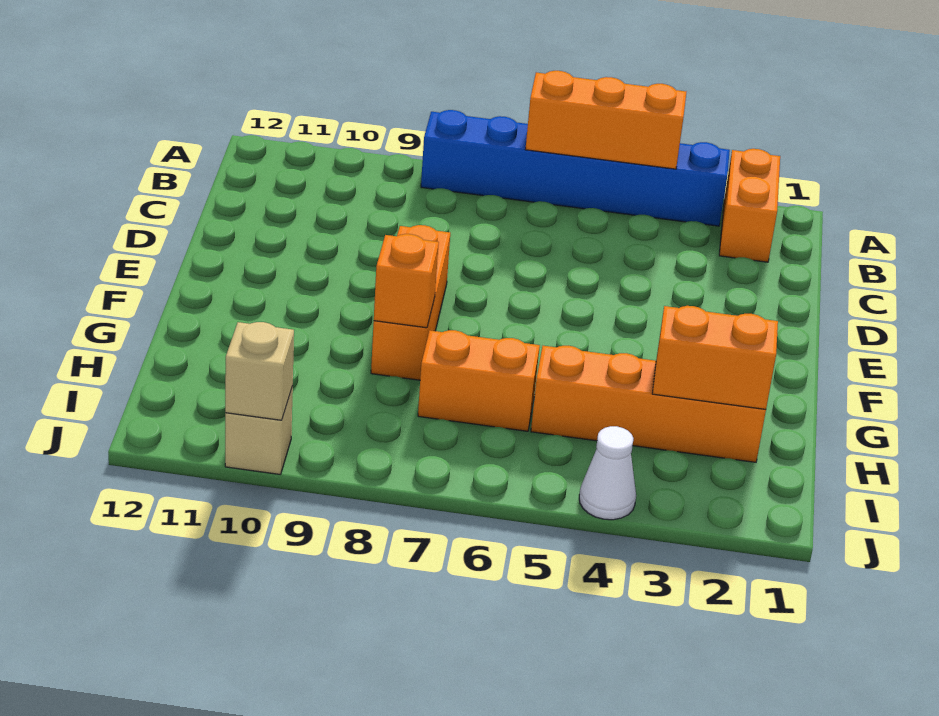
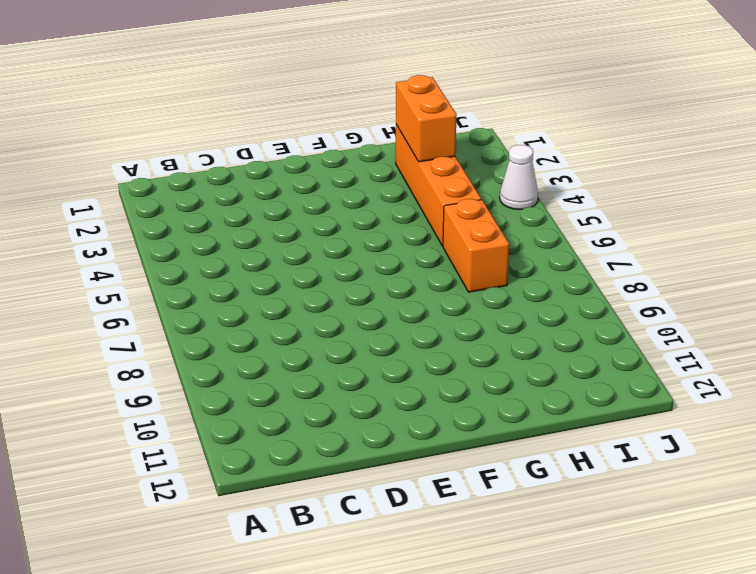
none -> orange 1x2 brick [719,149,780,262]
none -> blue 1x6 brick [421,110,730,226]

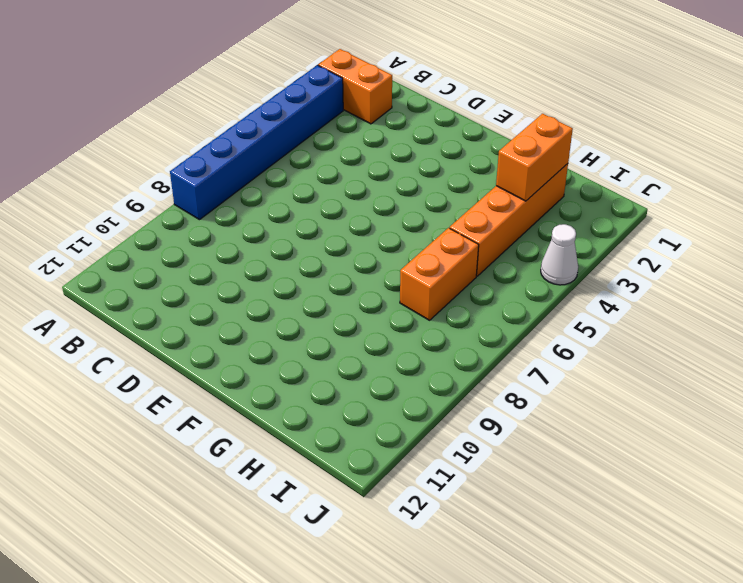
none -> orange 1x3 brick [371,225,450,380]
none -> tan 1x1 brick [225,386,293,474]

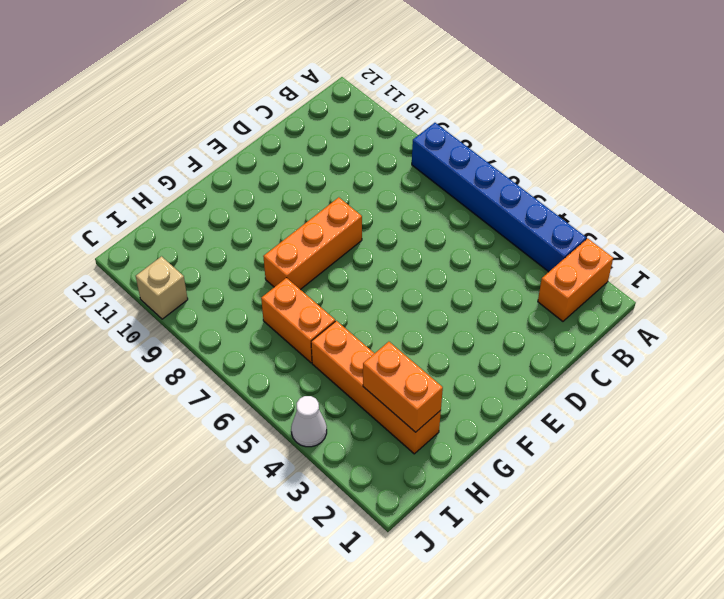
none -> orange 1x3 brick [525,71,686,169]
none -> orange 1x1 brick [374,234,439,328]

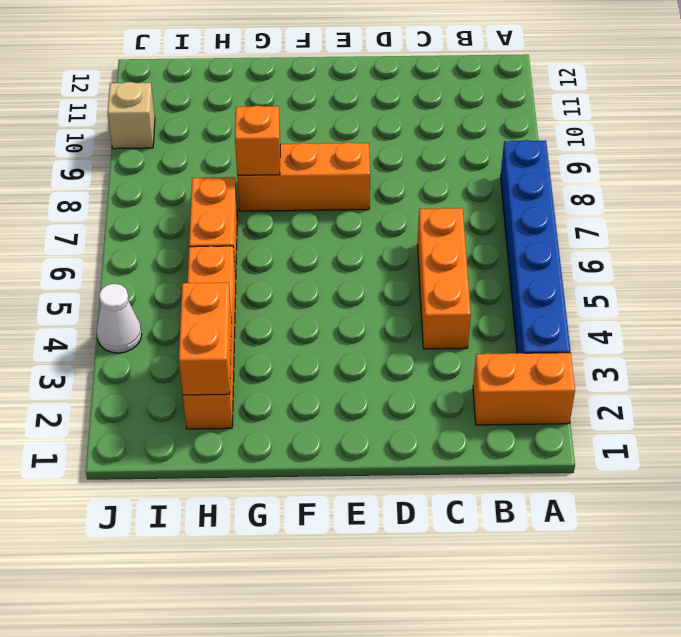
orange 1x3 brick [418,208,471,349] -> orange 1x3 brick moved to [525,71,686,169]
none -> tan 1x1 brick [225,322,294,420]

